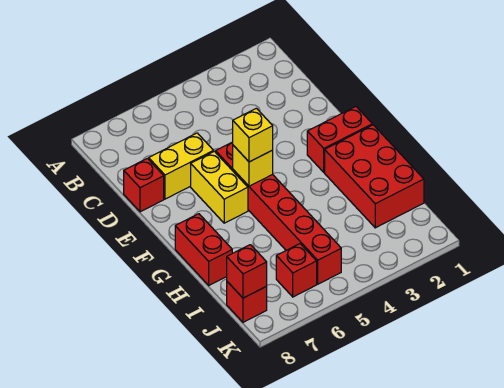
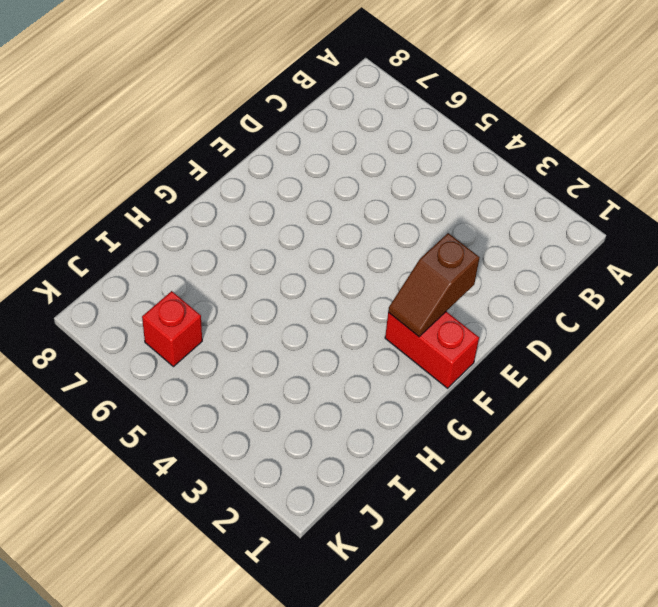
brown 1x2 slope [388,233,480,337] -> none
none -> yellow 1x2 brick [149,133,214,199]
none -> red 1x1 brick [124,158,164,212]
none -> red 1x6 brick [216,142,341,284]

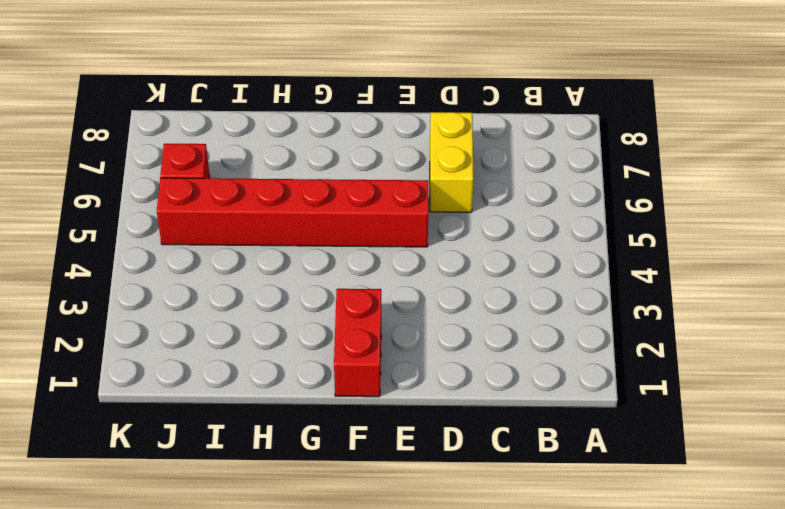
none -> red 1x1 brick [124,158,164,212]
none -> yellow 1x2 brick [191,151,248,223]
none -> red 2x3 brick [325,125,424,228]

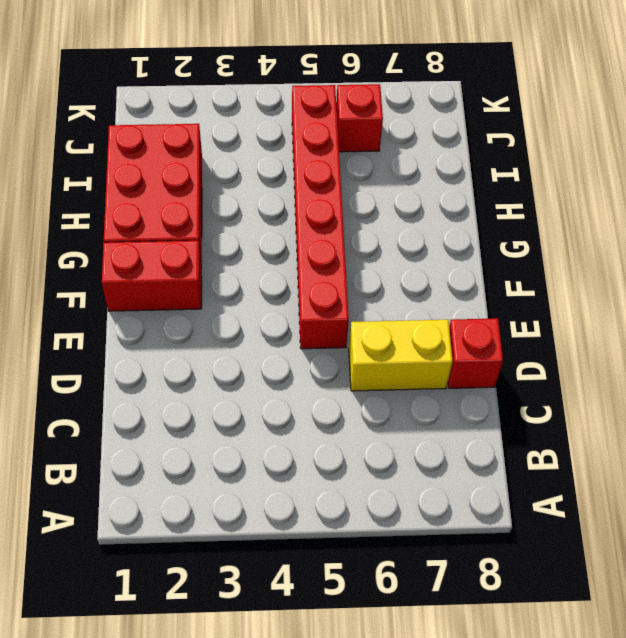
none -> yellow 1x2 brick [191,151,248,223]
none -> red 1x2 brick [175,214,232,285]
none -> red 1x1 brick [227,282,267,322]

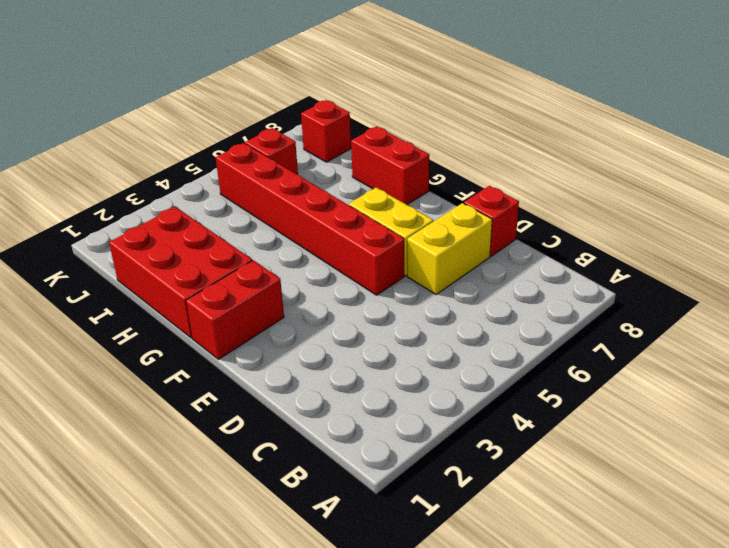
none -> yellow 1x1 brick [233,145,273,186]
none -> red 1x1 brick [227,245,267,298]
none -> yellow 1x1 brick [233,108,273,162]

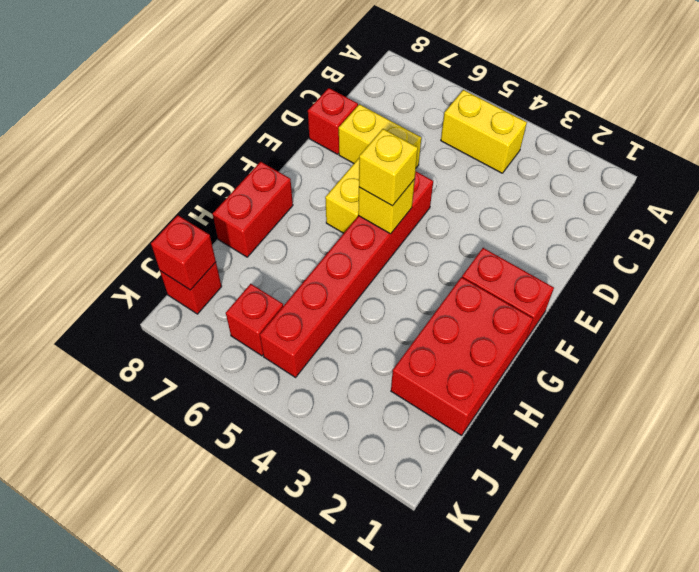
yellow 1x2 brick [441,90,527,173] -> none

